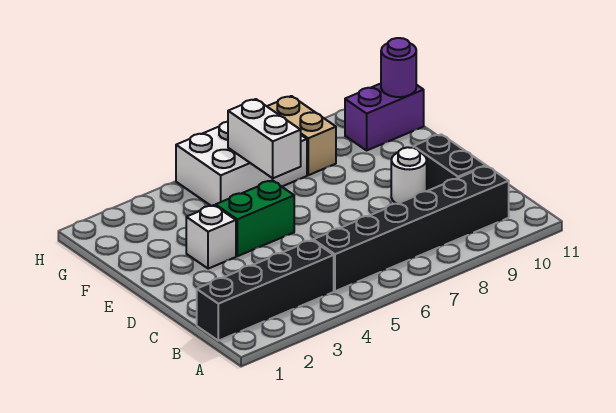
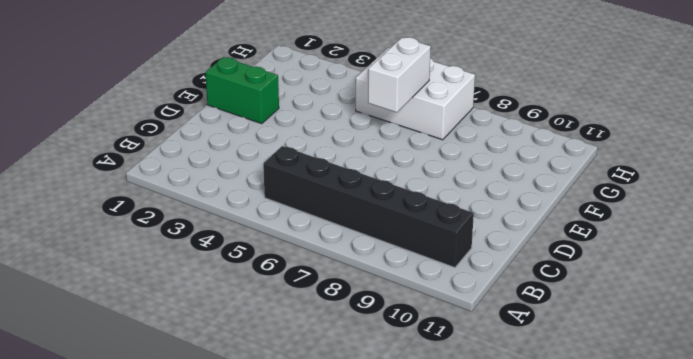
green 1x2 brick [205,57,279,124] -> green 1x2 brick moved to [216,180,294,256]
none -> black 1x4 brick [197,240,334,341]
none -> black 1x2 brick [413,134,486,191]

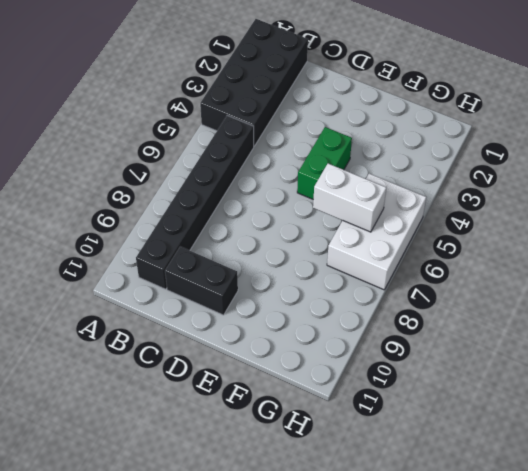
black 2x4 brick [200,19,308,146] -> black 1x4 brick [197,240,334,341]
none -> white 1x1 round brick [391,147,427,204]
none -> white 1x1 brick [186,205,236,269]

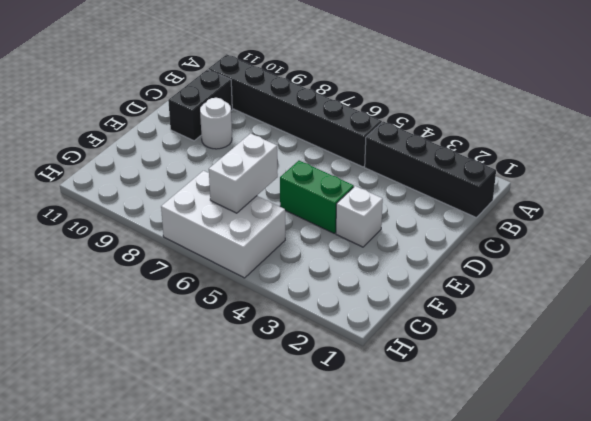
none -> tan 1x2 brick [267,96,336,175]
none -> purple 1x2 brick [345,84,424,150]

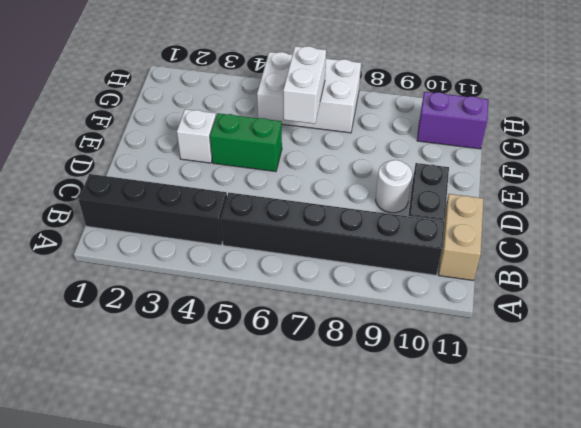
tan 1x2 brick [438,194,483,280] -> tan 1x2 brick moved to [267,96,336,175]
none -> purple 1x1 round brick [381,38,416,97]

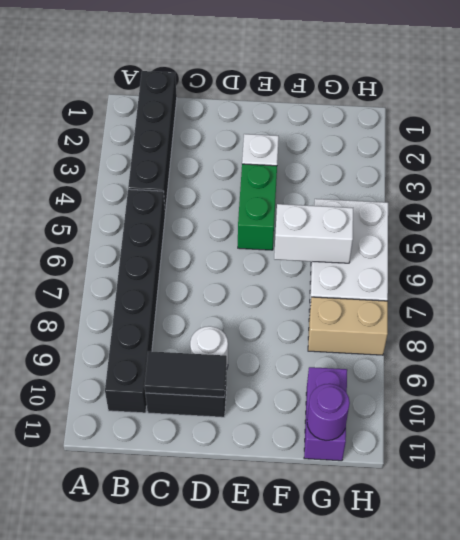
black 1x2 tile [144,351,227,397] -> none

